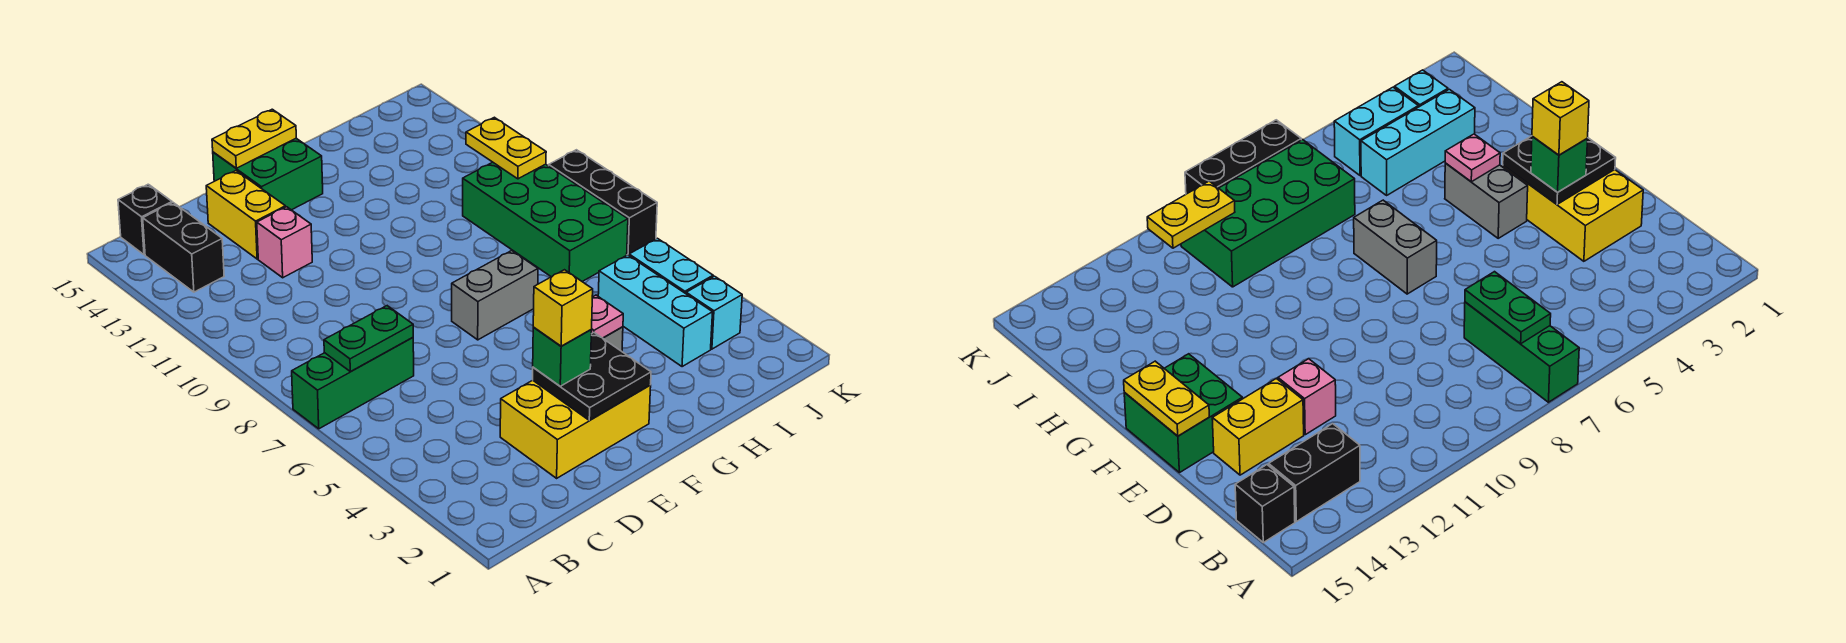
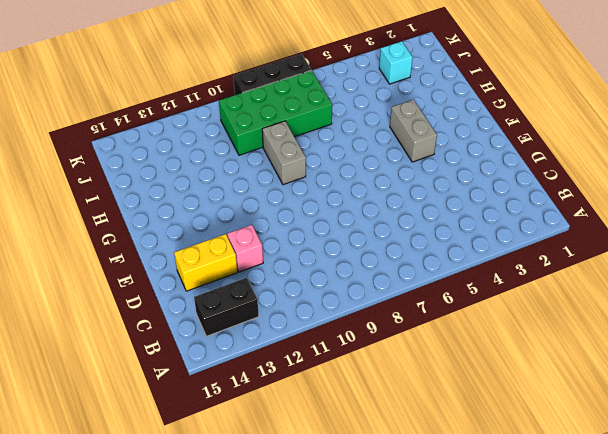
grey 1x2 brick [262,121,306,185] -> grey 1x2 brick moved to [452,251,538,340]
none -> green 1x3 brick [292,337,414,429]
none -> black 1x1 brick [118,184,172,255]
none -> yellow 2x3 brick [500,380,651,478]

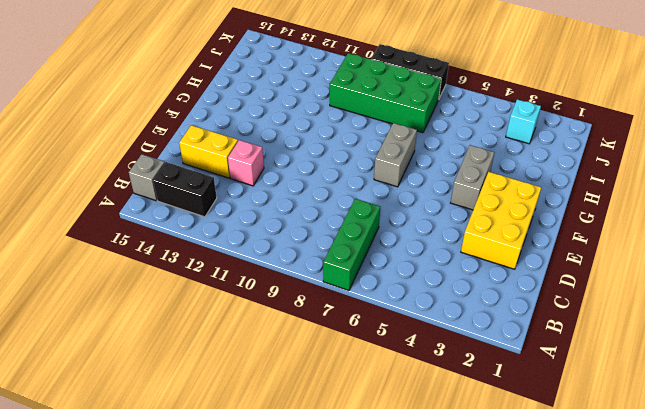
grey 1x1 brick [129,154,165,201] -> black 1x1 brick [118,184,172,255]
none -> green 2x2 brick [213,138,323,210]
none -> cyan 1x3 brick [598,255,713,367]
none -> cyan 1x2 brick [629,238,713,294]

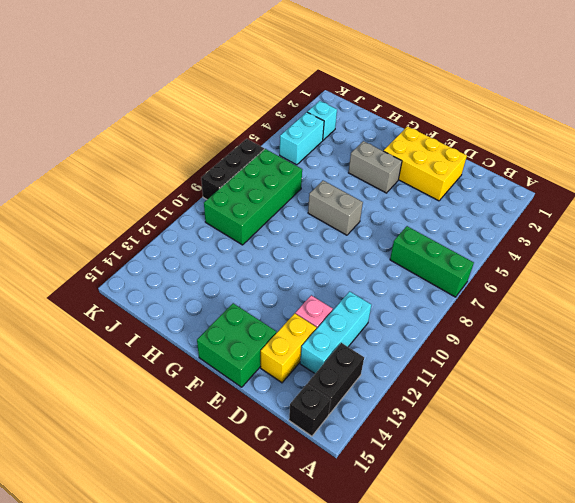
cyan 1x3 brick [300,291,371,373] -> cyan 1x3 brick moved to [598,255,713,367]
none -> green 1x2 plate [324,306,413,372]
none -> black 2x2 plate [533,333,651,420]
none -> yellow 1x2 plate [212,109,296,168]

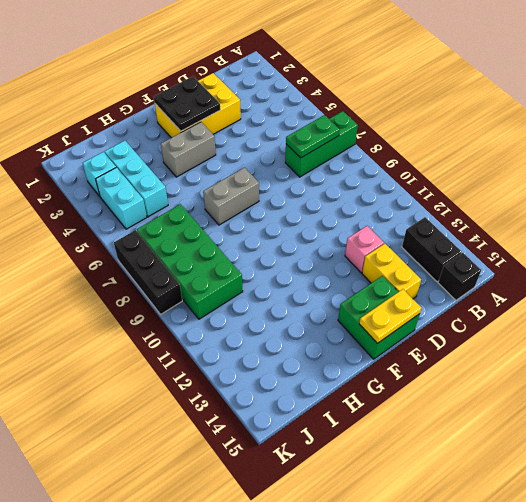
none -> pink 1x1 plate [591,295,623,338]
none -> yellow 1x2 plate [466,117,546,179]
none -> green 1x1 brick [533,327,592,386]

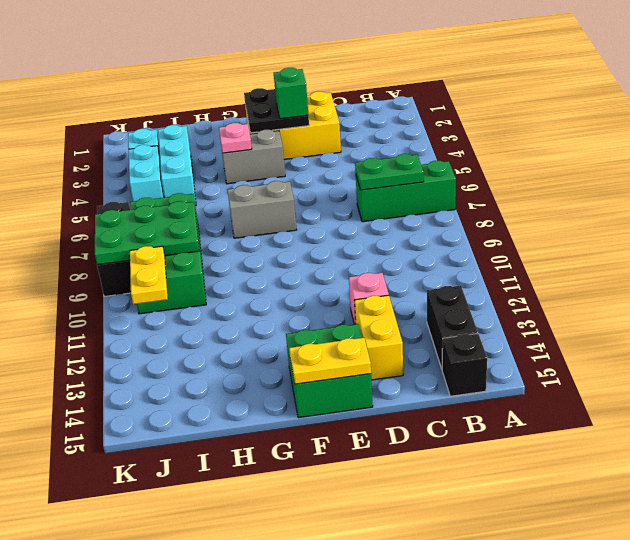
green 2x3 plate [95,201,199,265] -> none
none -> yellow 1x1 brick [533,270,593,346]

